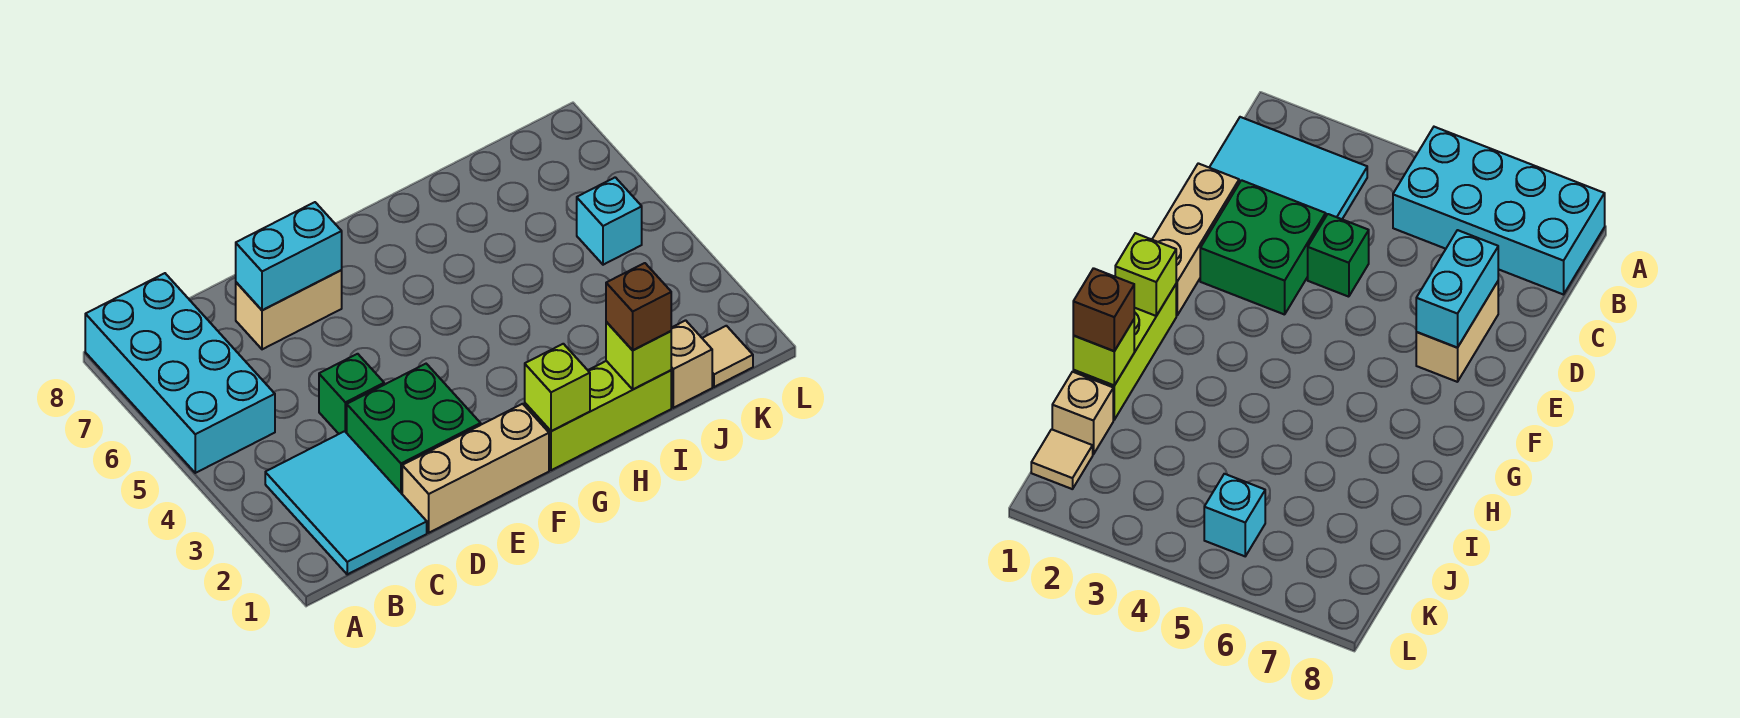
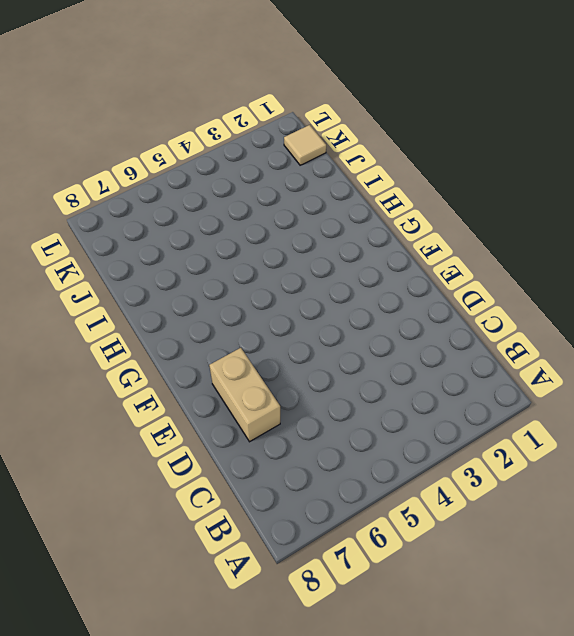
none -> cyan 2x4 brick [85,273,275,473]
none -> cyan 2x3 tile [265,431,427,574]
none -> tan 1x3 brick [402,404,549,533]

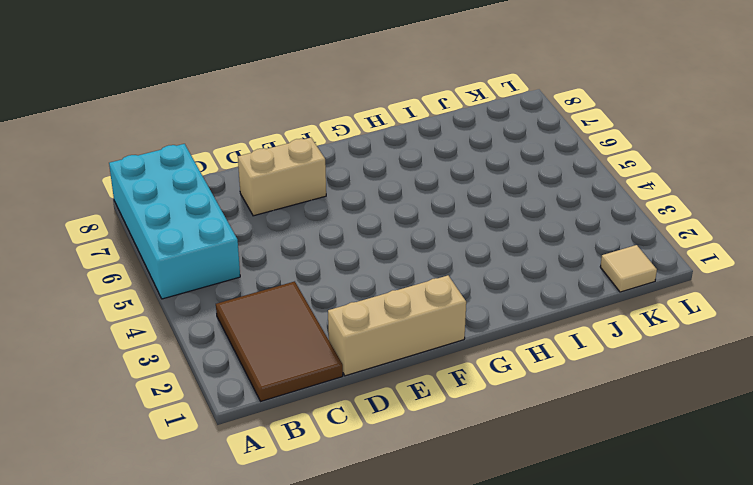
brown 2x3 tile [216,281,343,401] -> cyan 2x3 tile [265,431,427,574]
none -> green 2x2 brick [347,364,481,494]
none -> green 1x1 brick [319,354,384,434]
none -> lime 1x3 brick [525,361,671,470]

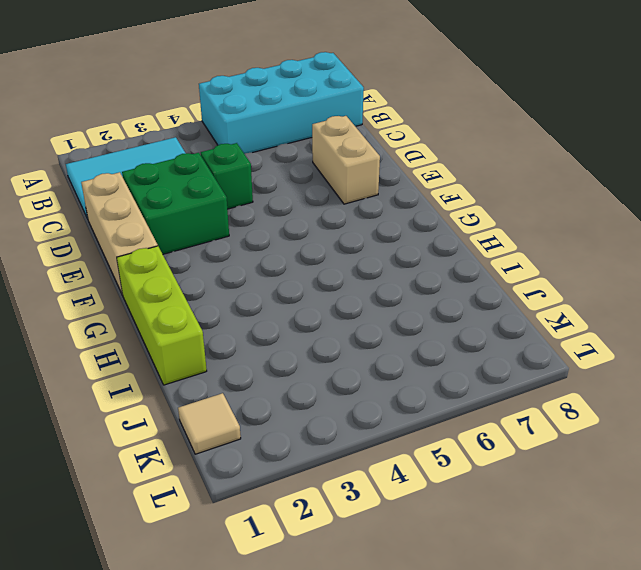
none -> tan 1x1 brick [671,320,712,408]
none -> cyan 1x1 brick [577,177,642,265]
none -> cyan 1x2 brick [236,202,342,310]

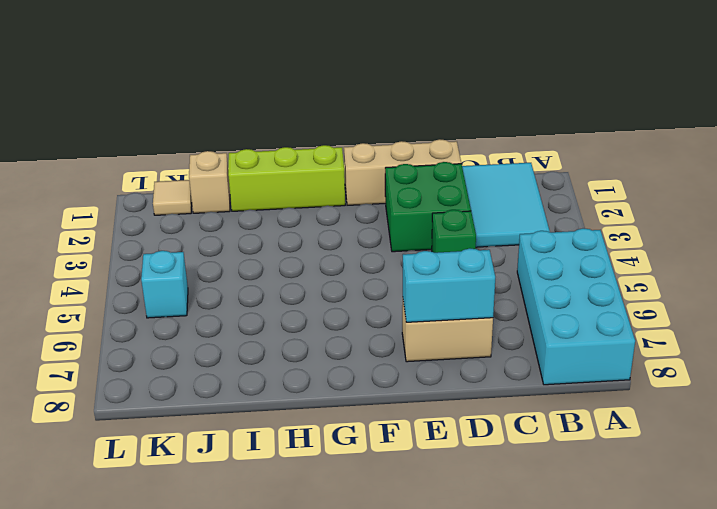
none -> lime 1x1 brick [525,344,590,431]
none -> lime 1x1 brick [606,322,671,389]
none -> brown 1x1 brick [606,263,671,350]

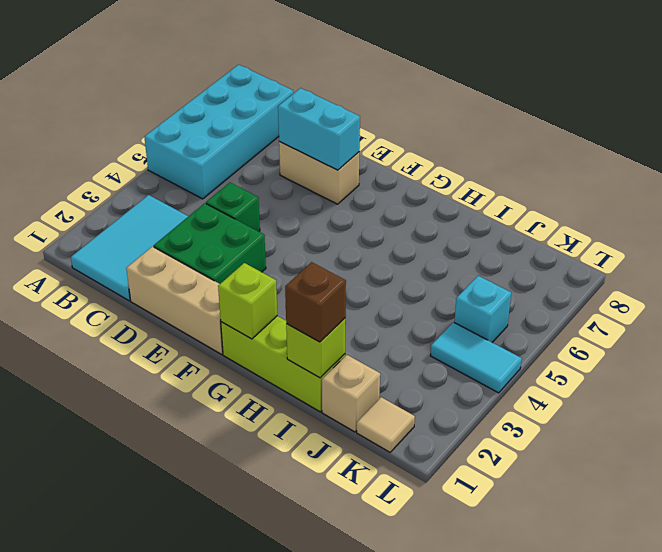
cyan 1x2 tile [430,322,522,393] -> none

